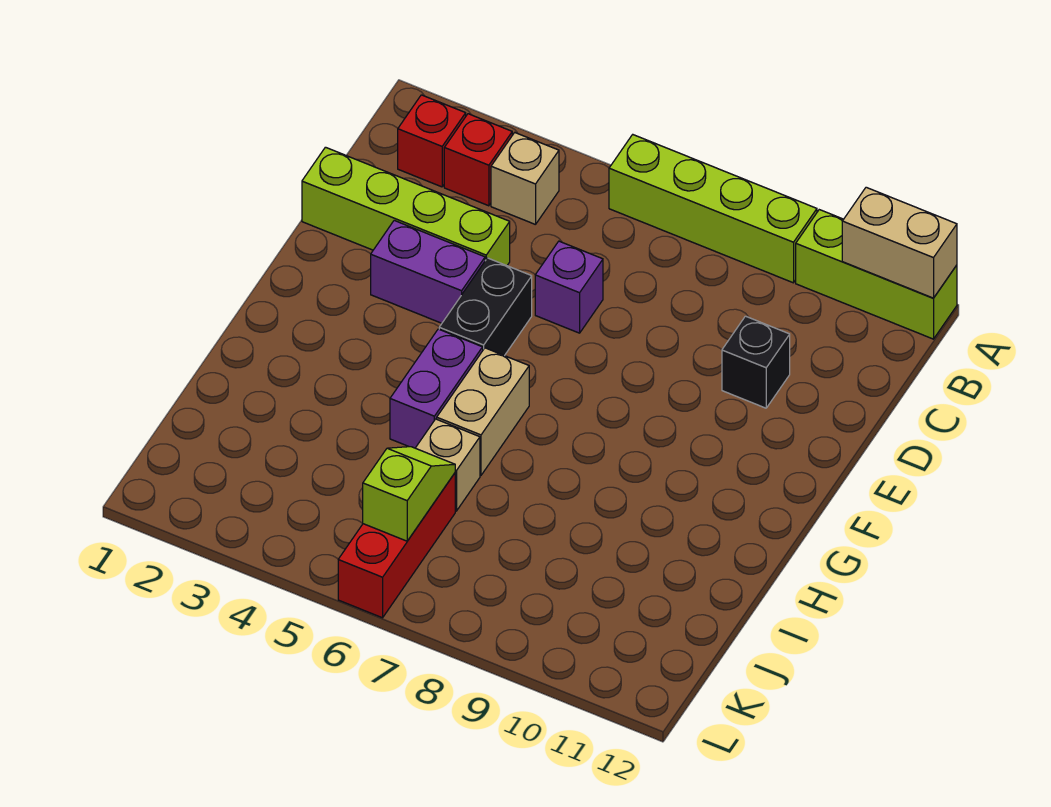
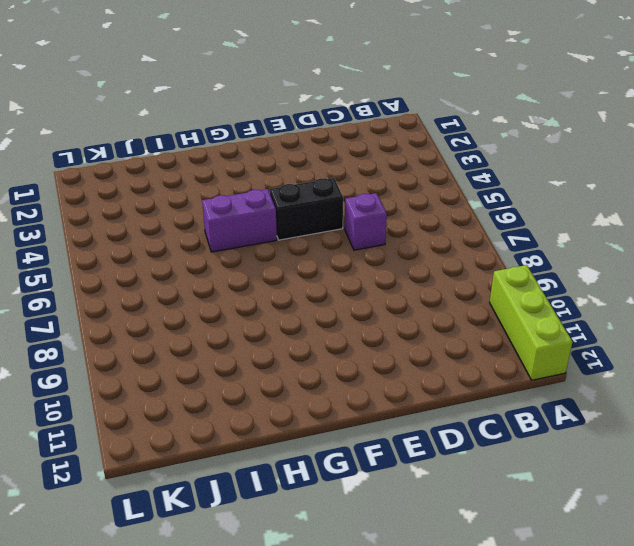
none -> lime 1x4 brick [609,135,817,283]
none -> red 1x1 brick [398,95,466,187]
none -> red 1x1 brick [444,114,512,206]

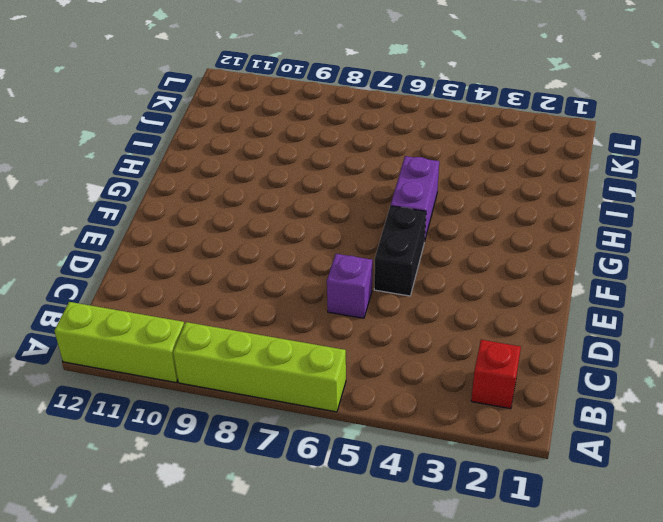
none -> red 1x1 brick [444,114,512,206]
none -> tan 1x1 brick [491,133,559,225]
none -> lime 1x4 brick [302,147,510,266]

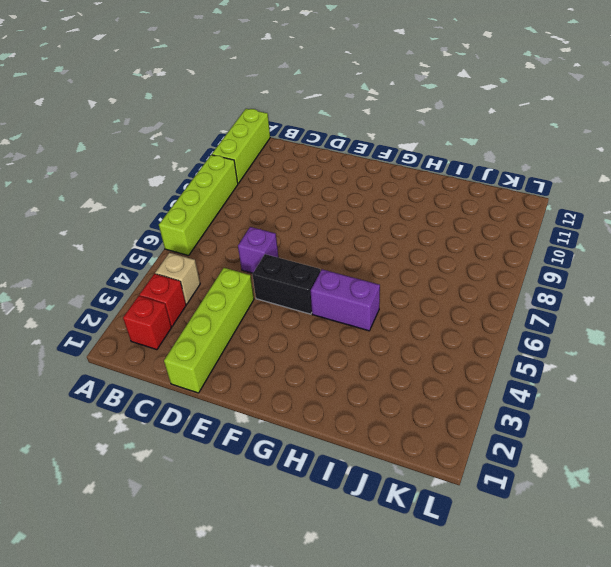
none -> black 1x1 brick [722,316,790,408]
none -> purple 1x2 brick [371,220,485,323]
none -> tan 1x2 brick [437,348,529,475]

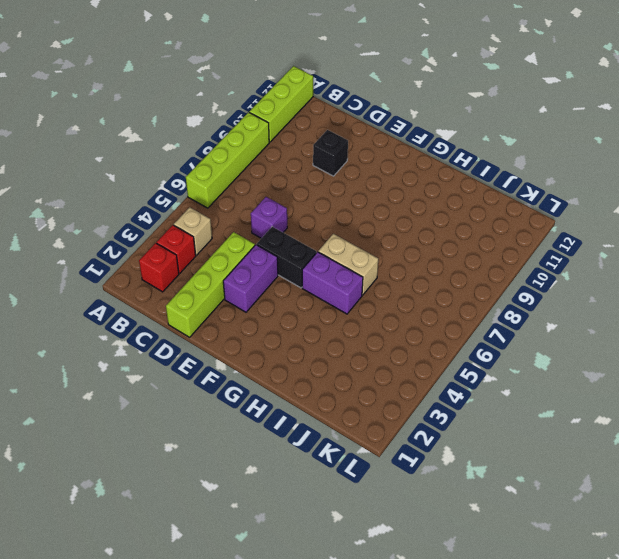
none -> tan 1x1 brick [416,419,480,511]
none -> red 1x3 brick [338,473,455,618]
none -> tan 1x2 brick [842,187,957,298]

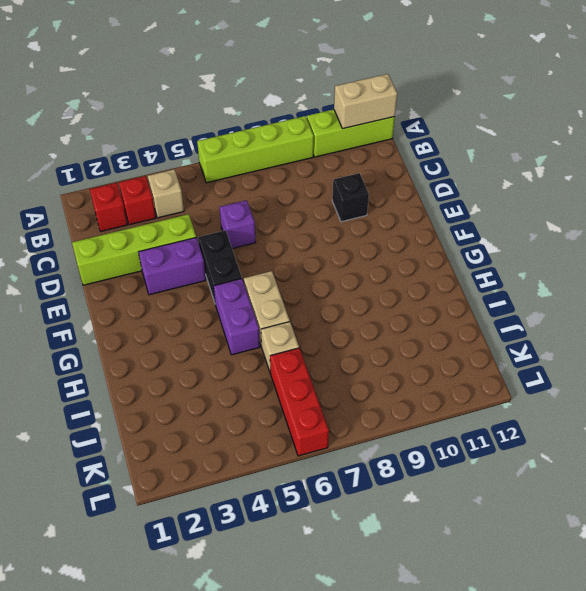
none -> lime 1x2 slope [363,447,455,541]

